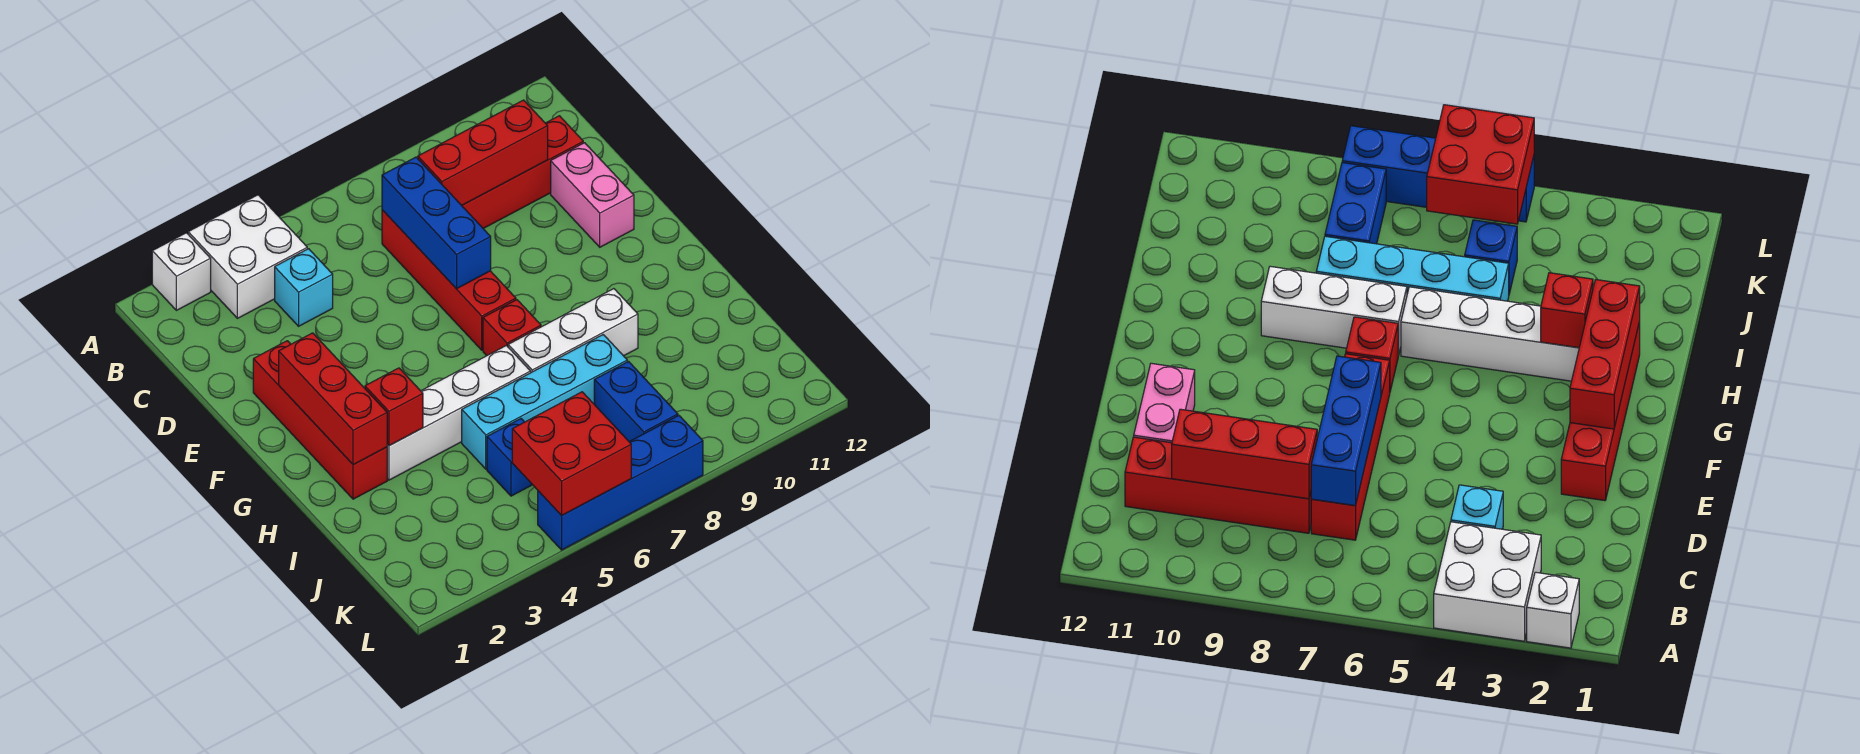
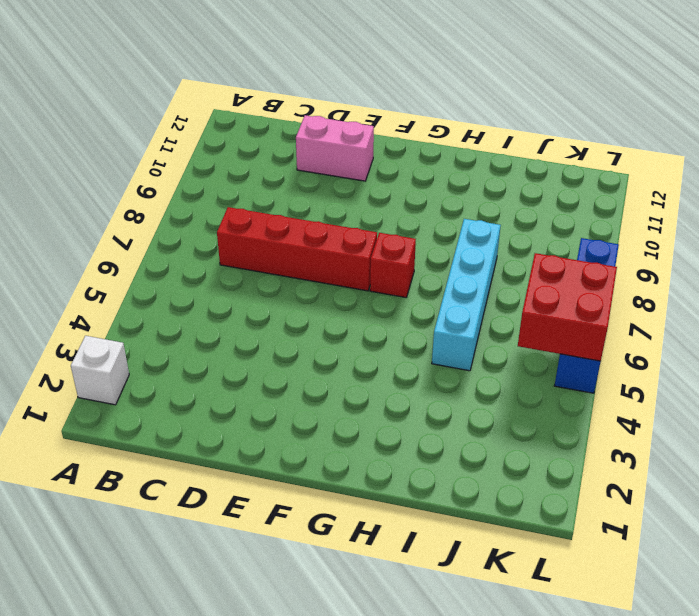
none -> white 2x2 brick [188,195,307,318]
none -> cyan 1x1 brick [275,249,333,326]
none -> red 1x4 brick [462,116,583,229]

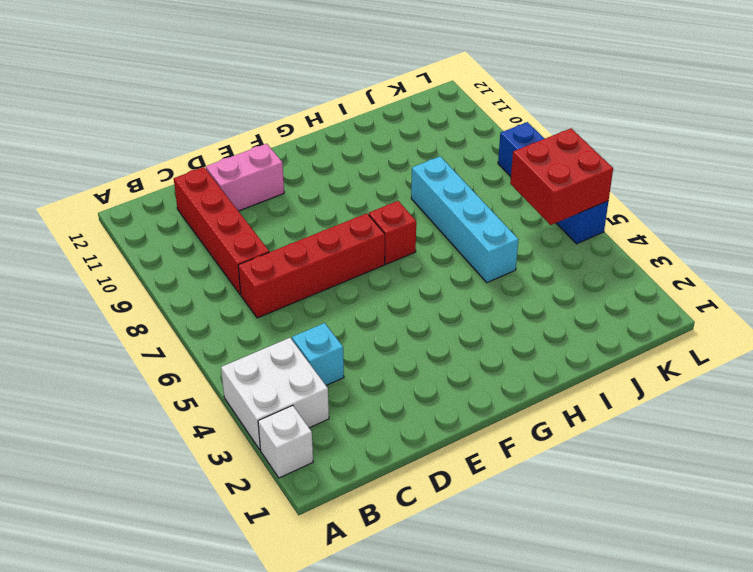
none -> red 1x4 brick [253,341,387,499]
none -> white 1x4 brick [387,346,531,480]
none -> white 1x3 brick [508,289,638,372]

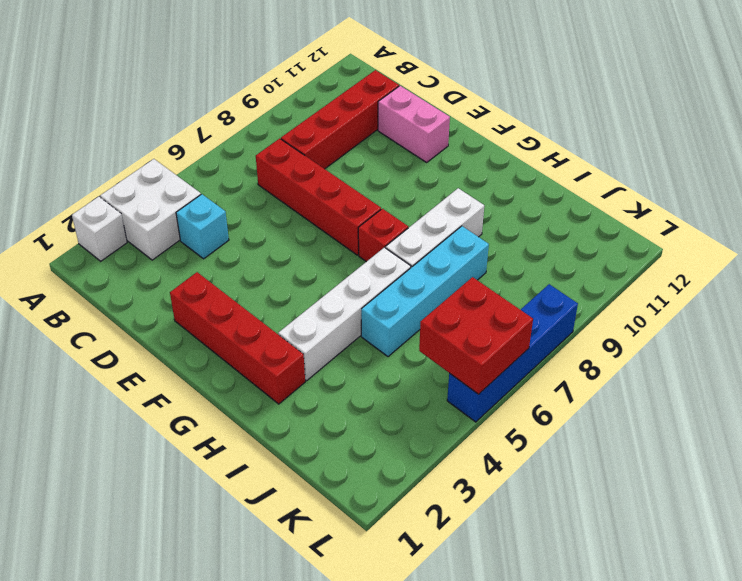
none -> blue 1x1 brick [487,419,532,496]
none -> blue 1x2 brick [594,362,678,442]
none -> blue 1x3 brick [382,157,491,289]

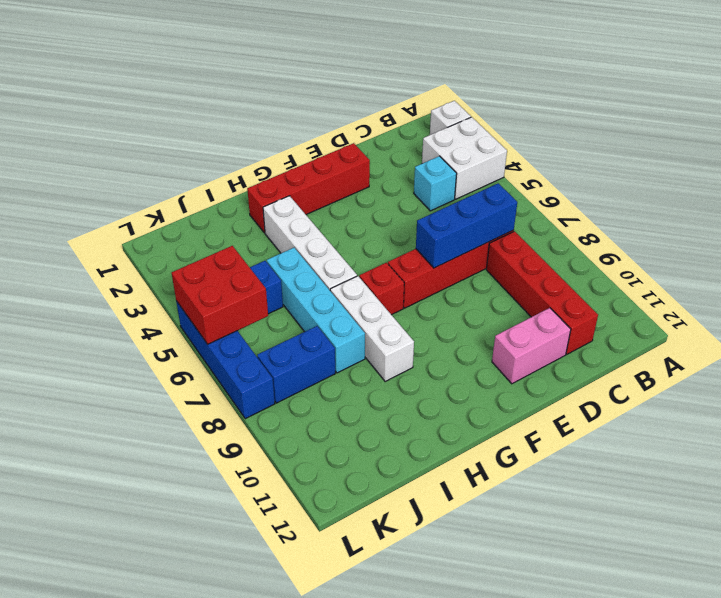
none -> red 1x3 brick [418,100,548,205]
none -> red 1x3 brick [279,333,387,465]
none -> red 1x1 brick [365,368,423,446]

